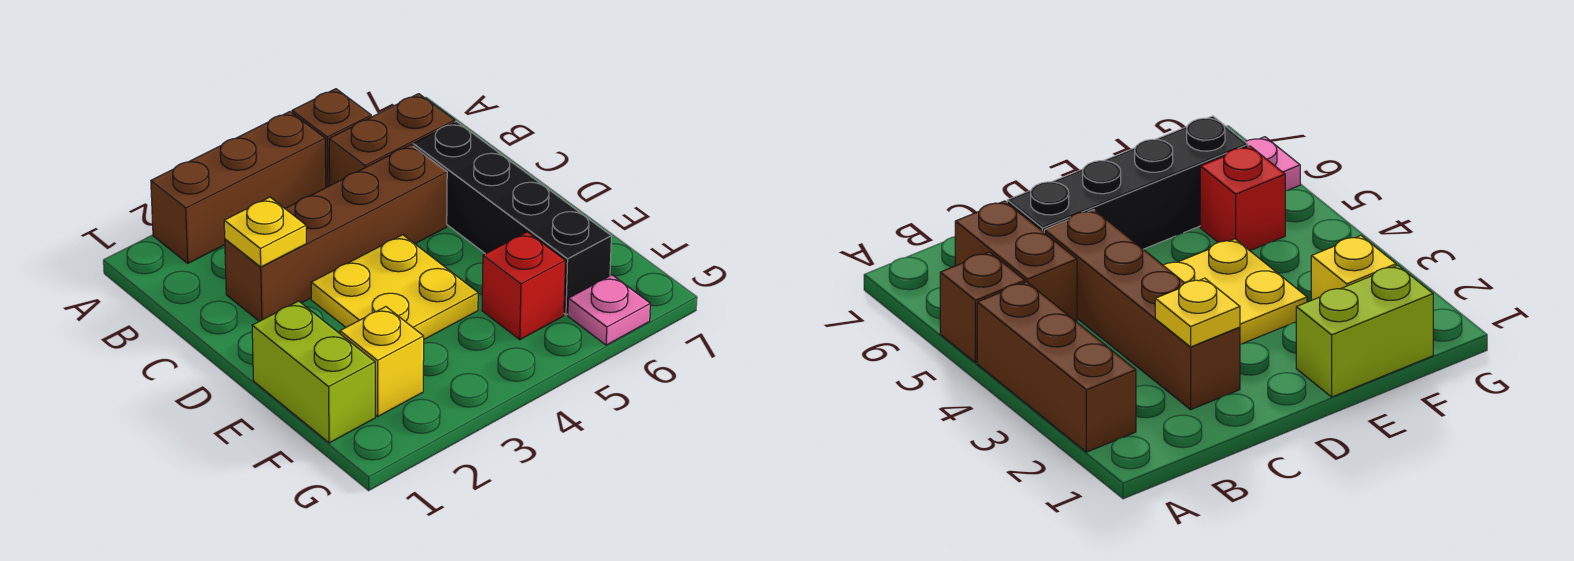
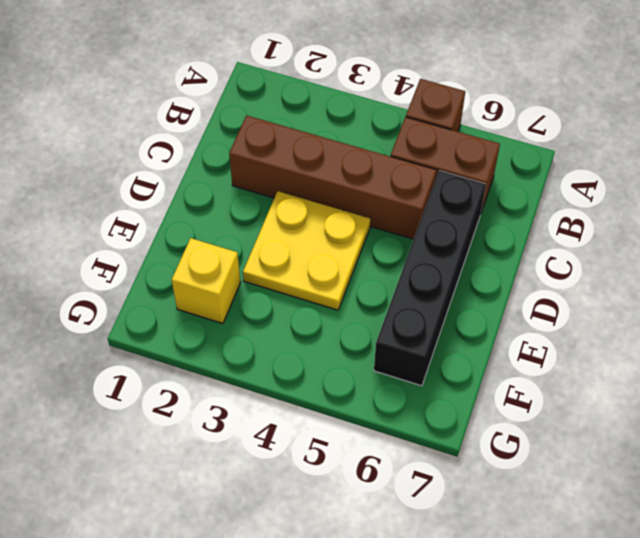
none -> brown 1x3 brick [151,112,326,263]
none -> lime 1x2 brick [252,301,375,443]

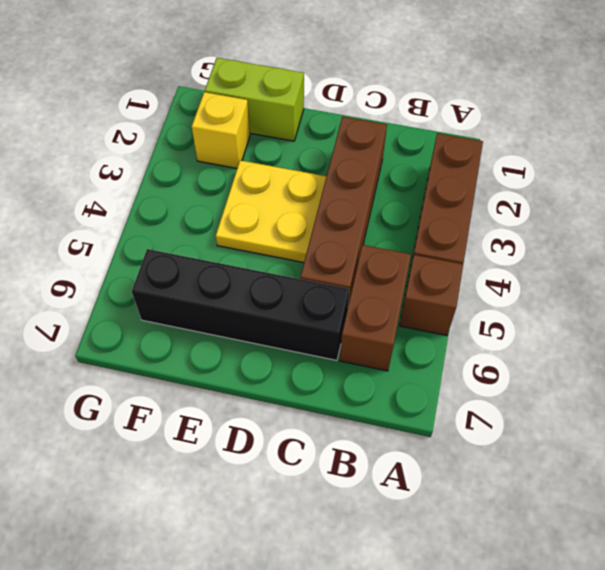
none -> red 1x1 brick [482,232,565,340]
none -> pink 1x1 plate [568,275,650,345]

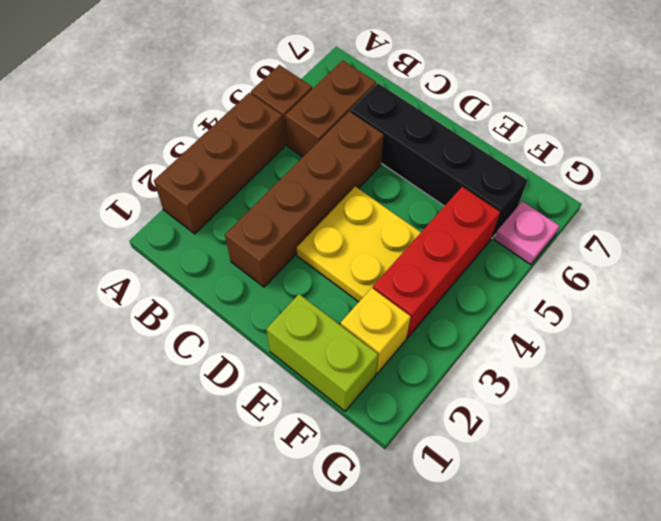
red 1x3 brick [373,187,500,338] -> red 1x1 brick [482,232,565,340]
none -> yellow 1x1 plate [224,197,306,267]

